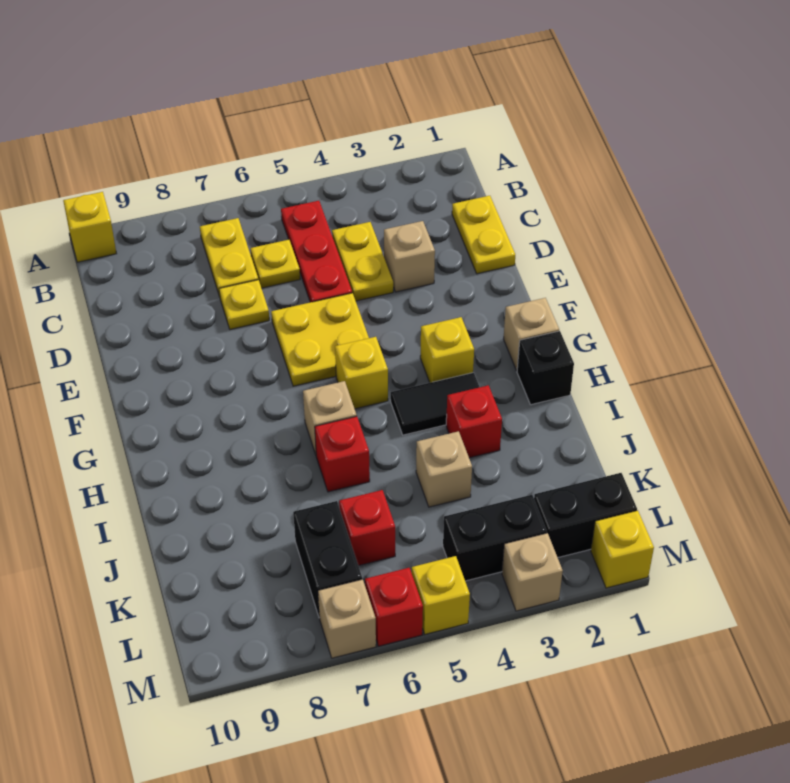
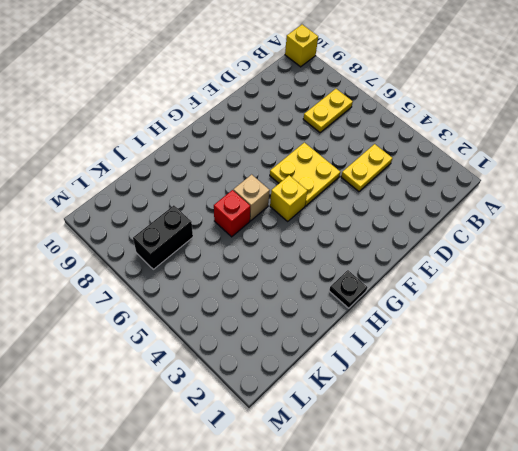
black 1x1 plate [329,270,367,308] -> black 1x1 brick [517,331,574,405]
none -> red 1x3 plate [281,201,352,302]
none -> yellow 1x2 plate [452,196,515,274]
none -> yellow 1x1 plate [250,240,300,288]

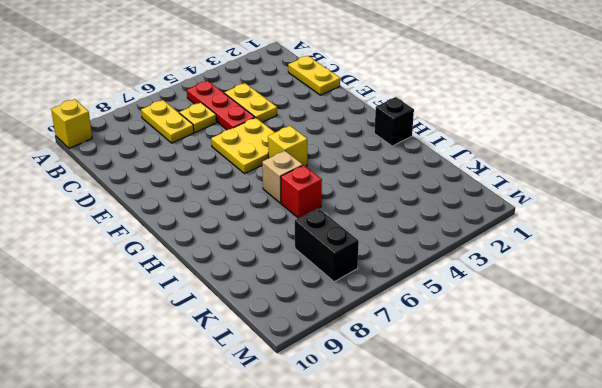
none -> tan 1x1 brick [384,221,435,292]
none -> yellow 1x1 plate [219,280,269,329]
none -> tan 1x1 brick [504,298,559,371]

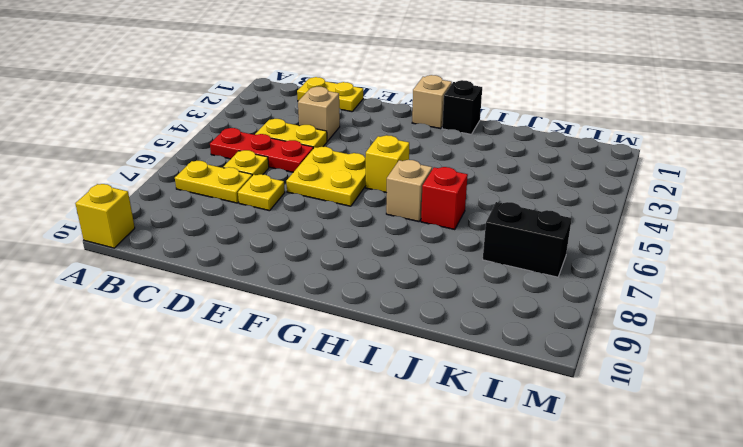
none -> yellow 1x1 brick [420,317,474,383]
none -> black 1x2 tile [391,373,479,435]
none -> red 1x1 brick [446,385,502,458]

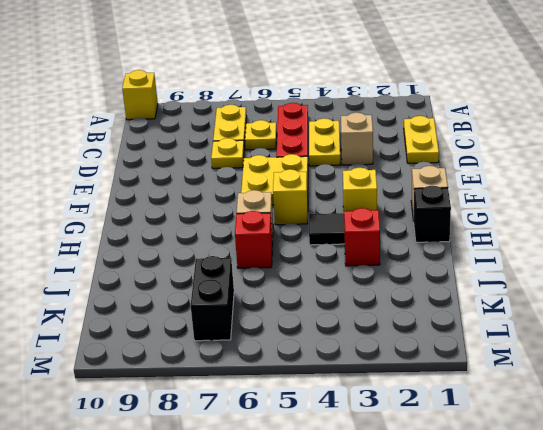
none -> tan 1x1 brick [416,431,472,507]
none -> red 1x1 brick [339,490,395,566]
none -> black 1x2 brick [534,473,637,557]

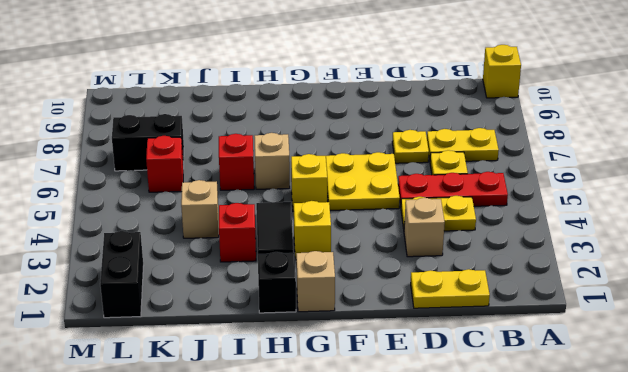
none -> black 1x2 brick [443,495,547,581]
none -> yellow 1x1 brick [591,510,654,588]
none -> tan 1x1 brick [502,533,563,611]

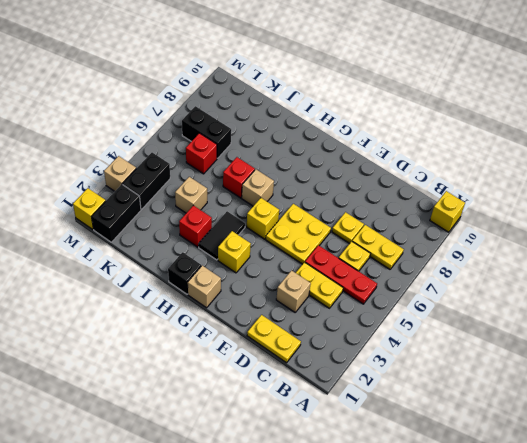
none -> yellow 1x1 brick [412,556,470,634]
none -> red 1x1 brick [365,568,423,646]
none -> tan 1x1 brick [318,579,376,658]

